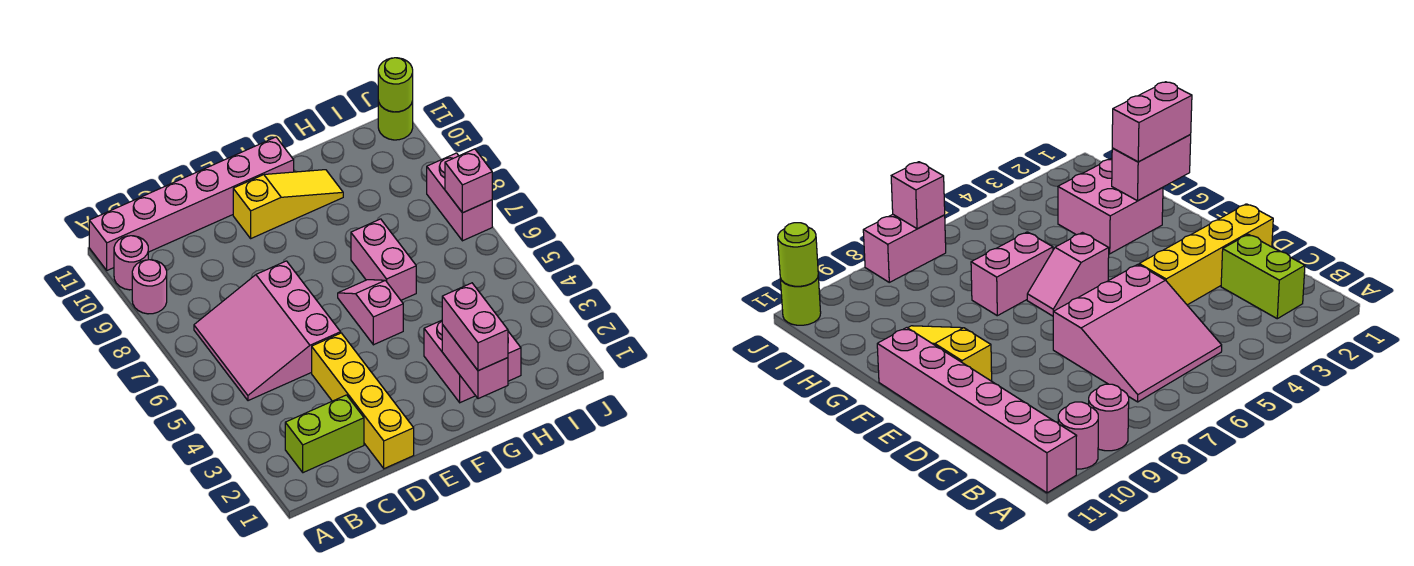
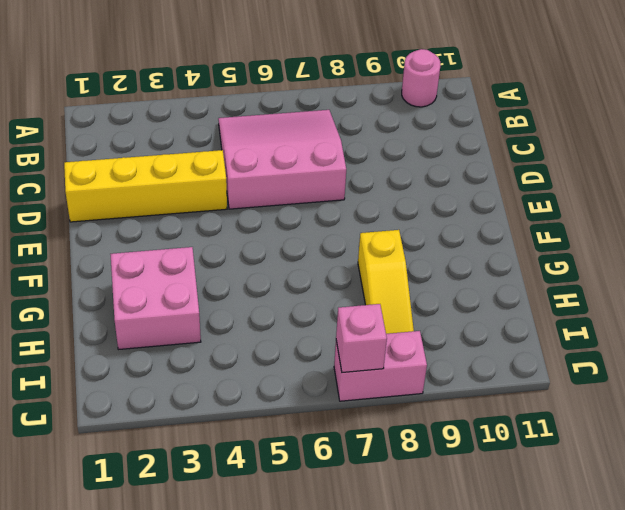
yellow 1x3 slope [358,230,414,334] -> yellow 1x3 slope moved to [233,170,343,238]
none -> pink 1x1 round brick [132,260,167,314]
none -> pink 1x6 brick [89,137,294,270]
none -> lime 1x2 brick [285,395,364,473]

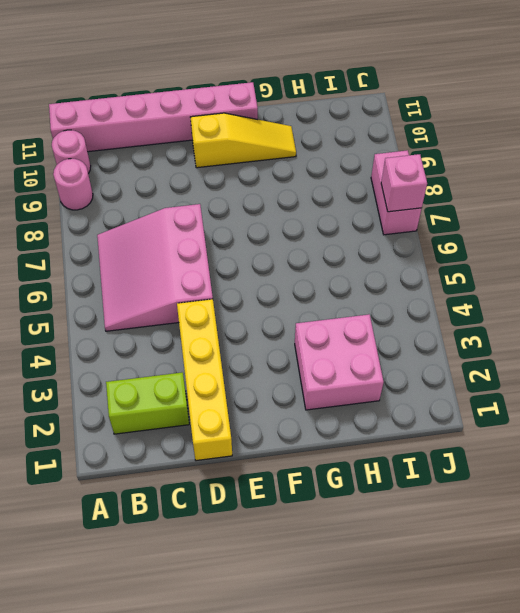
none -> pink 1x2 slope [338,280,403,345]
none -> pink 1x2 brick [351,219,416,300]
none -> lime 1x1 round brick [378,101,413,140]

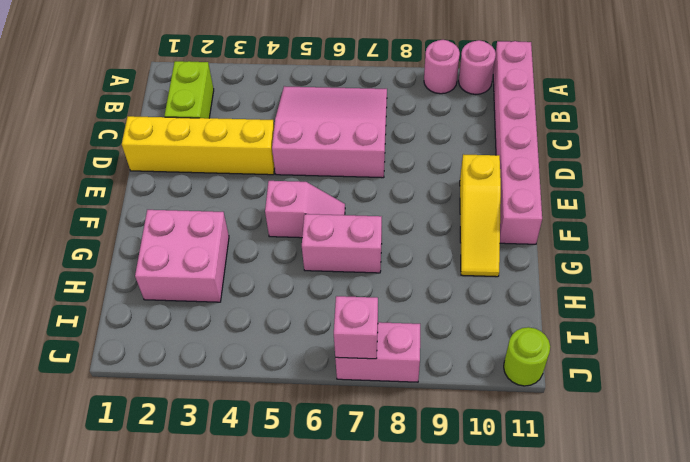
none -> pink 1x2 brick [442,325,508,399]
none -> lime 1x1 round brick [378,58,413,112]
none -> pink 1x2 brick [442,283,508,371]

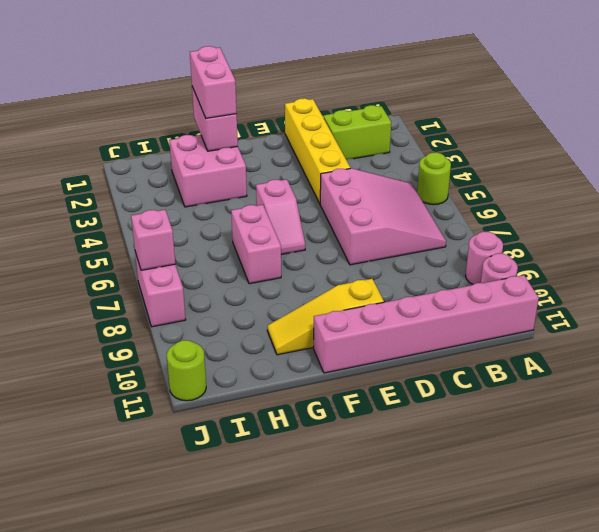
lime 1x1 round brick [417,152,451,205] -> lime 1x1 round brick moved to [378,58,413,112]

